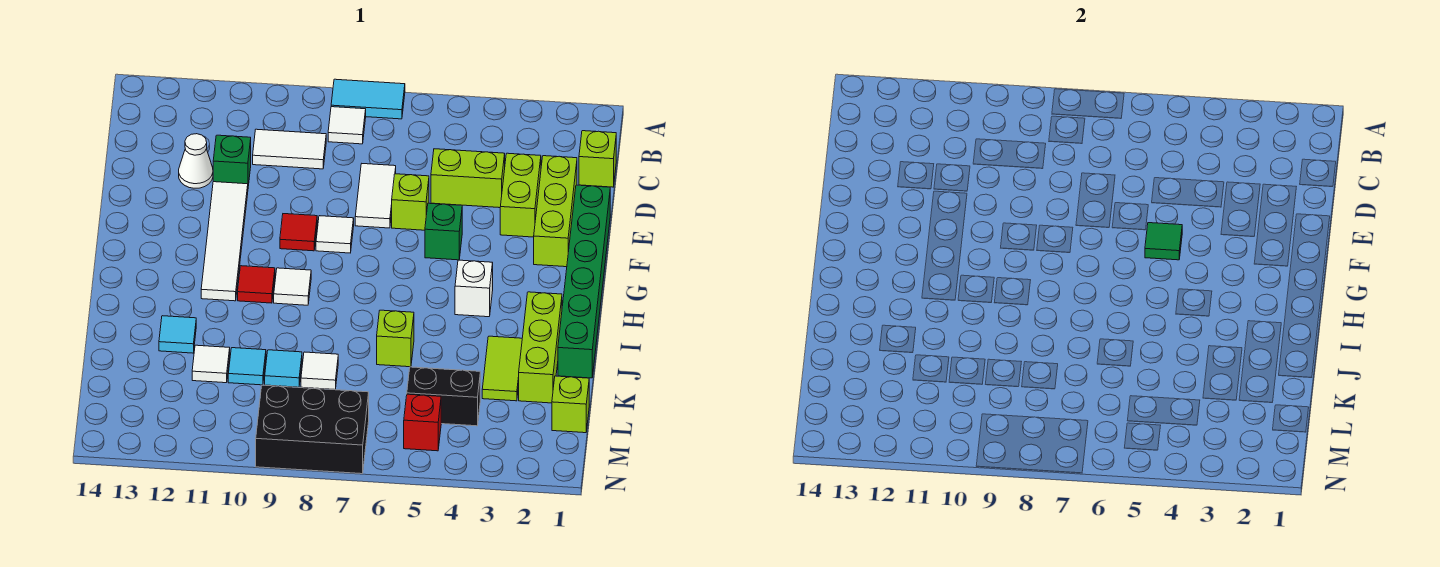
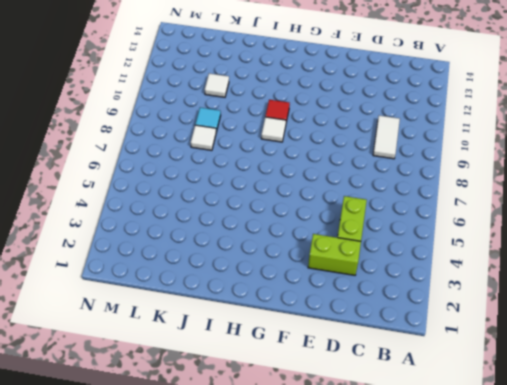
none -> cyan 1x2 tile [331,79,405,119]
none -> white 1x1 tile [328,107,366,144]
none -> lime 1x1 brick [579,131,616,187]
none -> lime 1x3 brick [534,156,577,267]

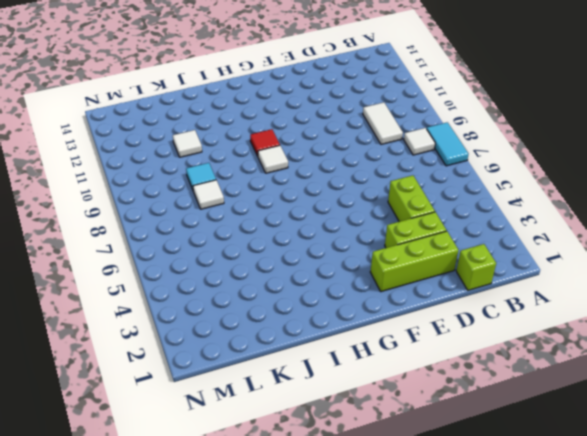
none -> white 1x2 tile [355,164,396,228]
none -> green 1x1 brick [213,135,251,186]
none -> white 1x1 cone [179,134,213,188]
none -> green 1x6 brick [558,185,610,378]

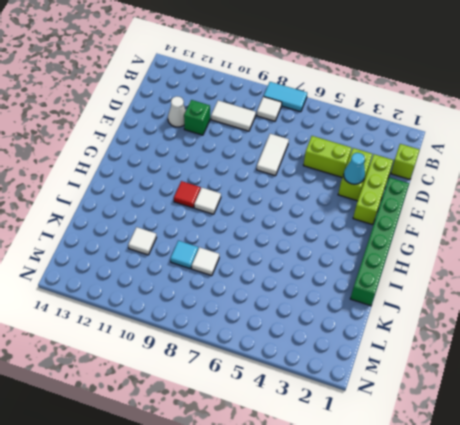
cyan 1x1 cone [344,153,365,184] -> none
none -> lime 1x1 brick [392,174,429,230]
none -> white 1x4 tile [201,182,248,301]
none -> green 1x1 brick [425,203,462,260]
none -> white 1x1 tile [316,216,354,253]

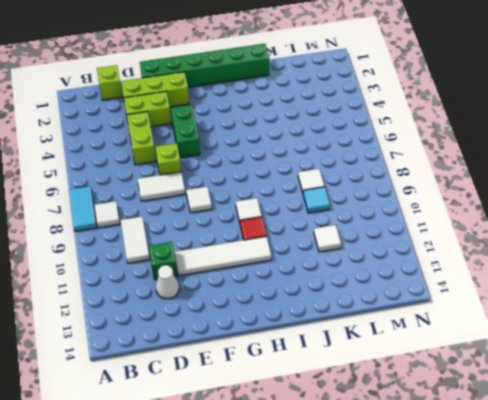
green 1x2 brick [171,105,200,158] -> green 1x1 brick [425,203,462,260]
none -> red 1x1 tile [280,214,317,251]
none -> white 1x1 brick [455,260,493,317]
none -> lime 1x3 brick [519,292,562,403]
none -> lime 1x2 tile [482,336,522,401]

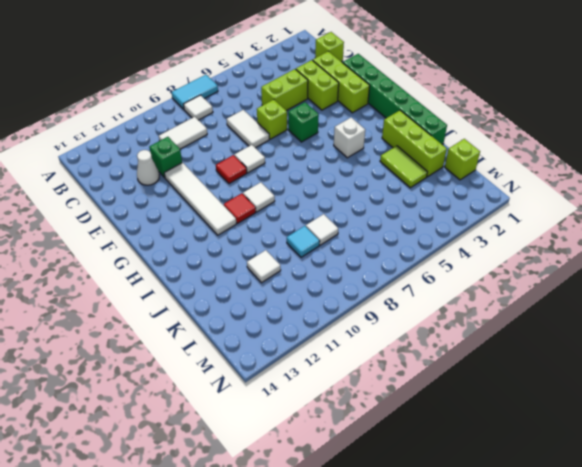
none -> lime 1x1 brick [377,310,414,367]
none -> cyan 1x1 tile [159,316,196,353]
none -> cyan 1x1 tile [228,348,266,385]
none -> black 1x2 brick [407,367,480,426]

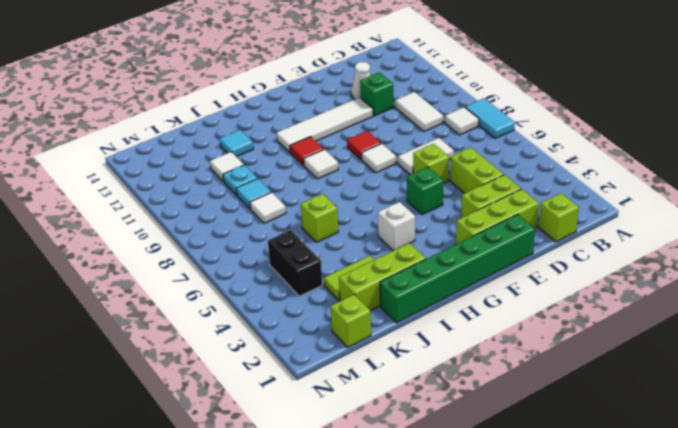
cyan 1x1 plate [223,165,257,195] -> cyan 1x1 tile [228,348,266,385]
none -> red 1x1 brick [404,394,441,451]
none -> black 2x3 brick [256,385,369,474]
none -> green 1x1 tile [1145,223,1182,260]

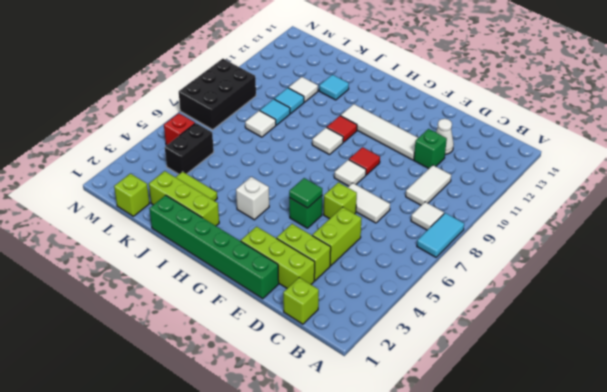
none -> lime 1x1 brick [377,310,414,367]

